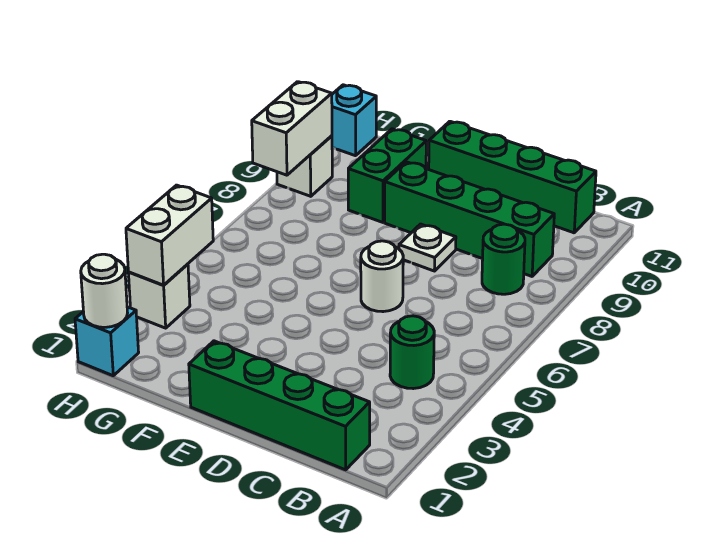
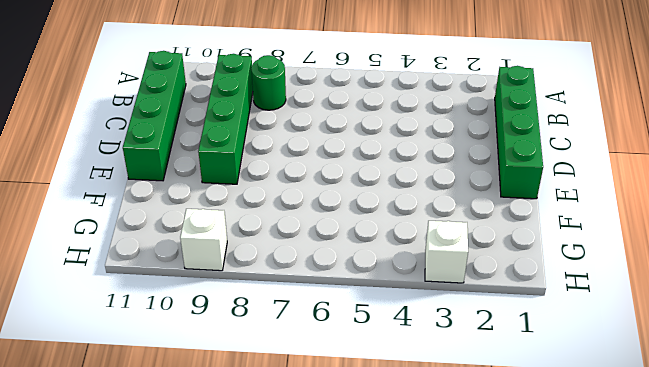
none -> green 1x1 round brick [390,316,434,389]
none -> white 1x1 round brick [361,241,403,312]
none -> white 1x1 plate [399,224,456,271]

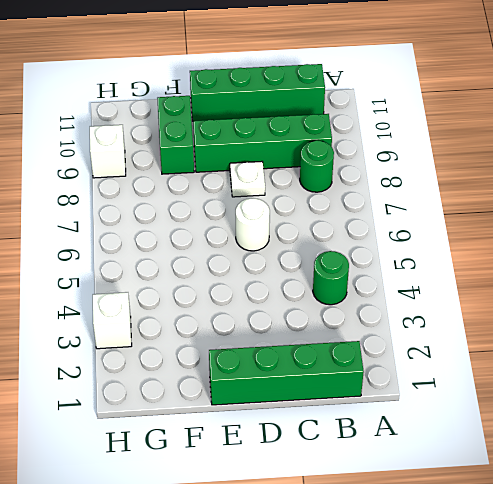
none -> cyan 1x1 brick [75,307,139,376]
none -> cyan 1x1 brick [332,85,376,156]
none -> white 1x1 round brick [81,254,127,327]

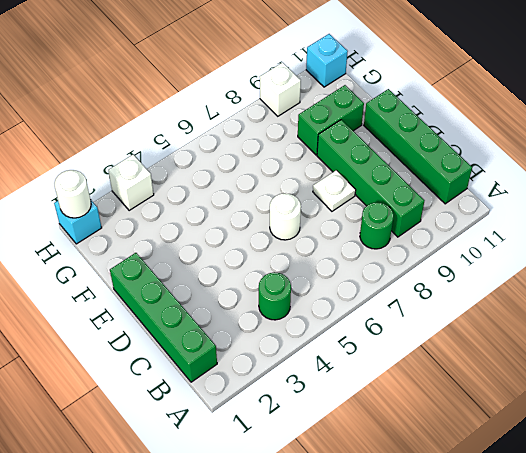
none -> white 1x2 brick [126,185,213,285]
none -> white 1x2 brick [252,82,332,175]

